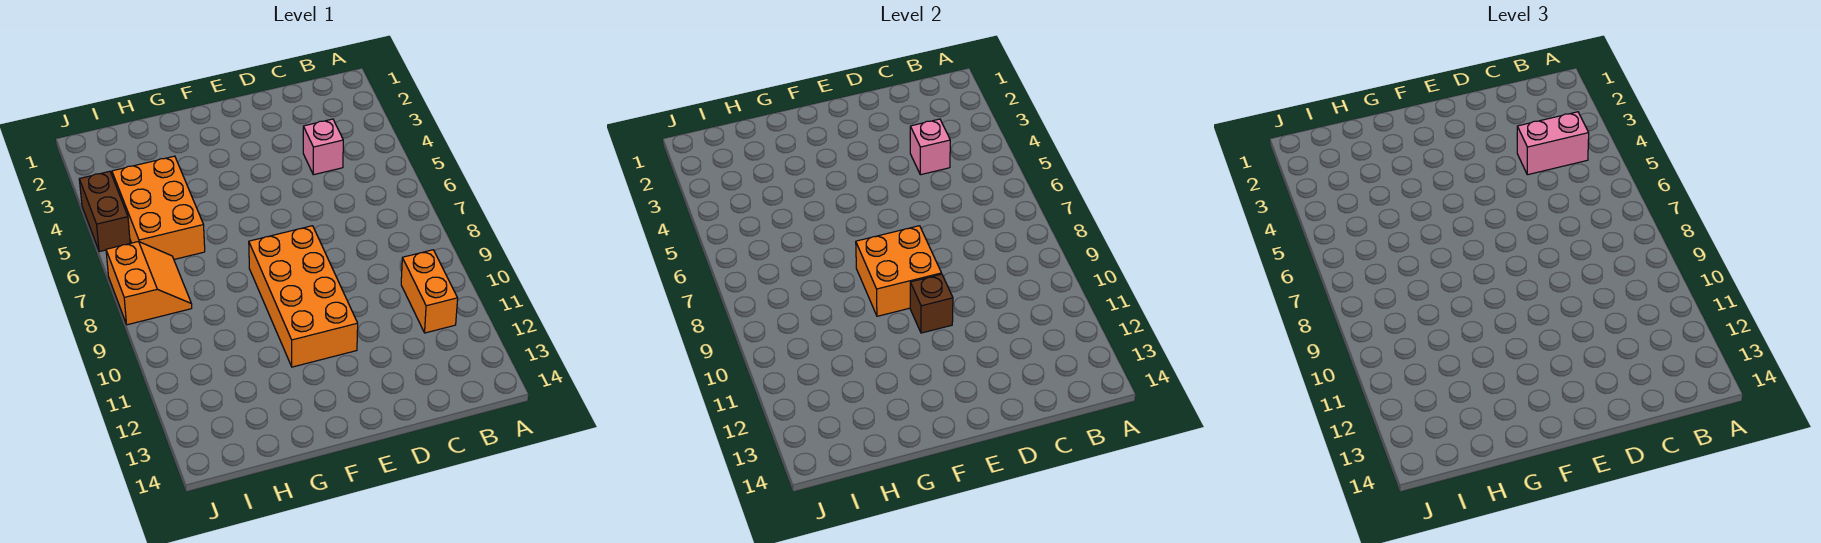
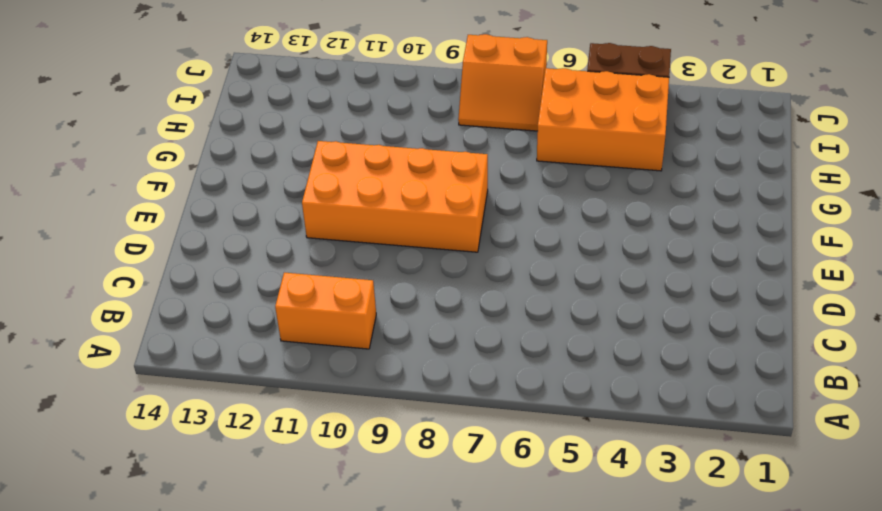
none -> pink 1x1 brick [303,119,343,175]
none -> pink 1x1 brick [910,119,950,175]

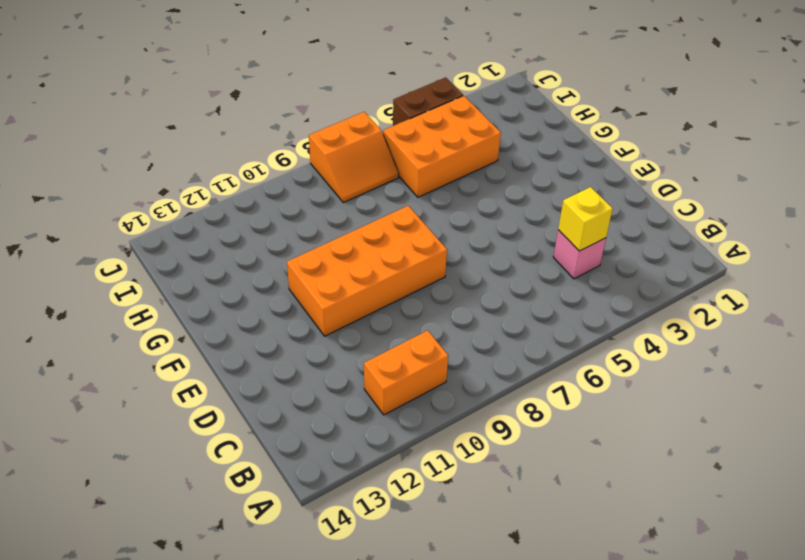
yellow 1x1 brick [558,187,613,251] -> pink 1x1 brick [910,119,950,175]
none -> orange 2x2 brick [856,226,942,316]
none -> brown 1x1 brick [910,274,953,333]

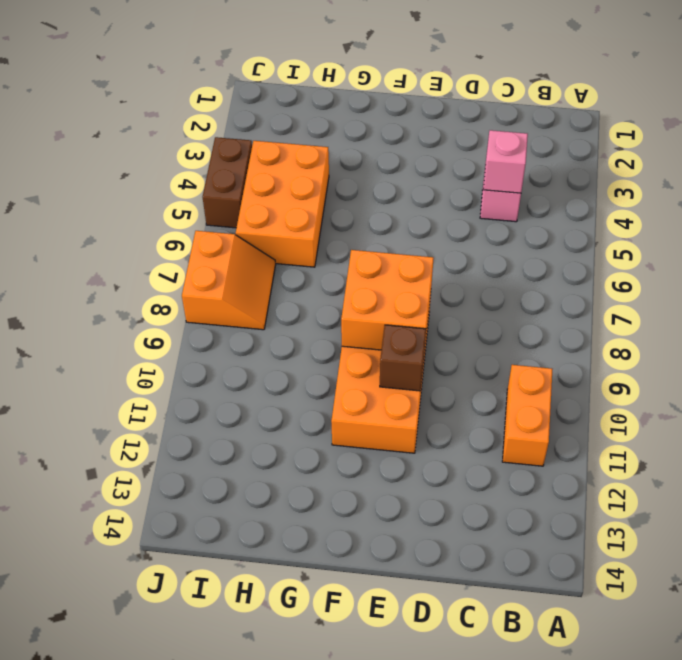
none -> pink 1x2 brick [1517,112,1589,175]

